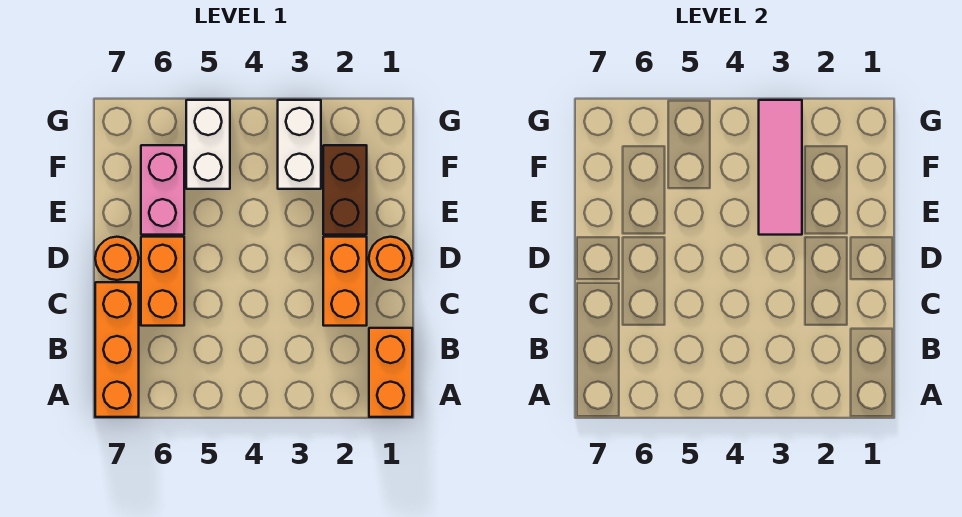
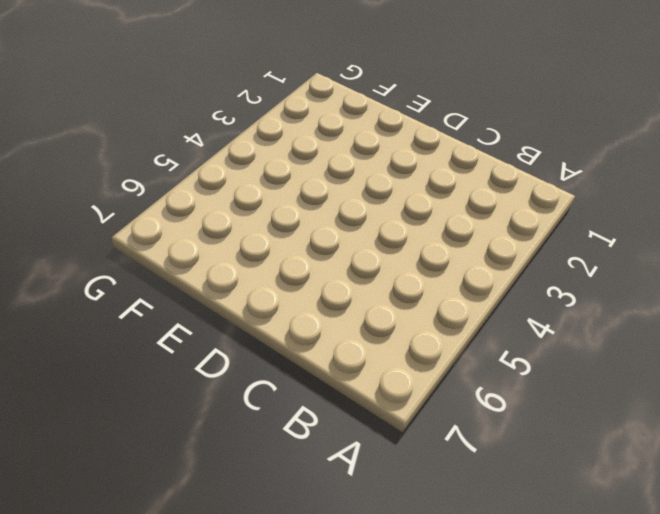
none -> orange 1x2 brick [369,328,412,417]
none -> orange 1x3 brick [95,282,139,417]

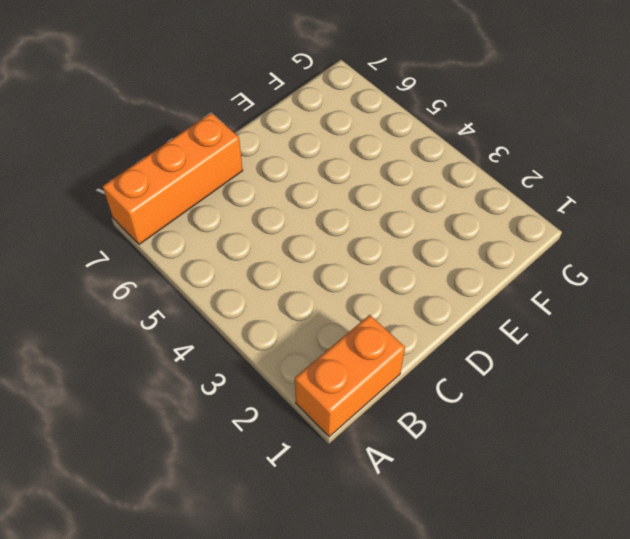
none -> orange 1x2 brick [323,237,367,326]
none -> orange 1x2 brick [141,237,184,326]

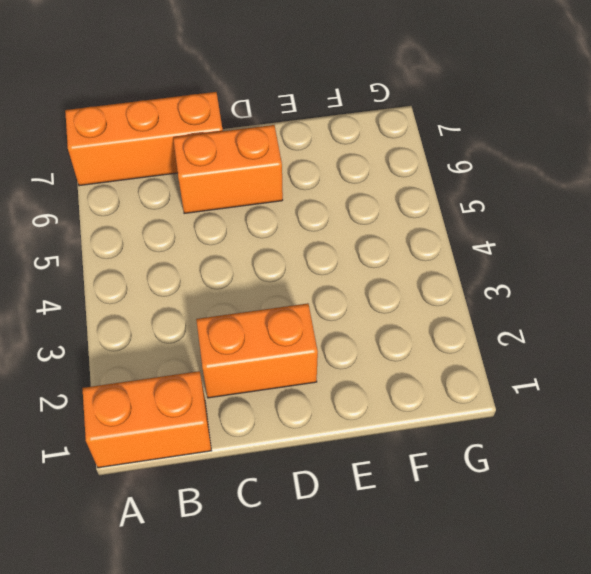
none -> orange 1x1 round brick [369,237,412,280]
none -> orange 1x1 round brick [95,237,139,280]

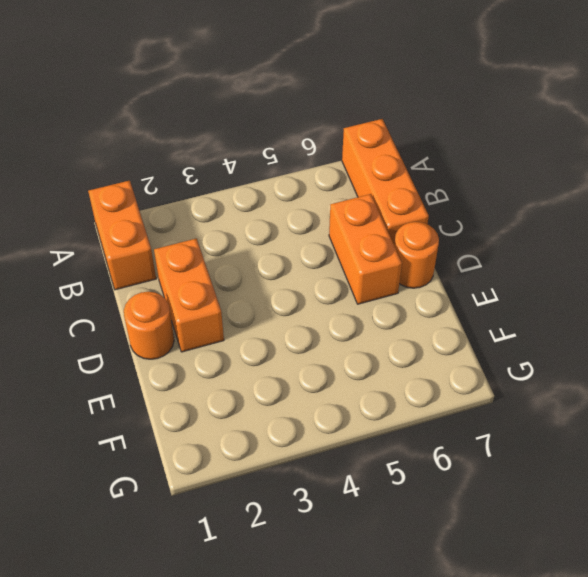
none -> brown 1x2 brick [323,145,367,235]
none -> pink 1x2 brick [141,145,184,235]

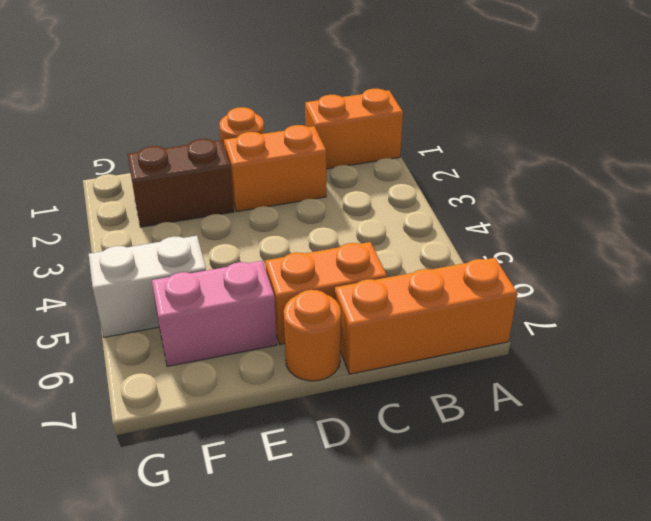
none -> white 1x2 brick [278,100,321,189]
none -> pink 1x3 tile [759,100,802,235]

